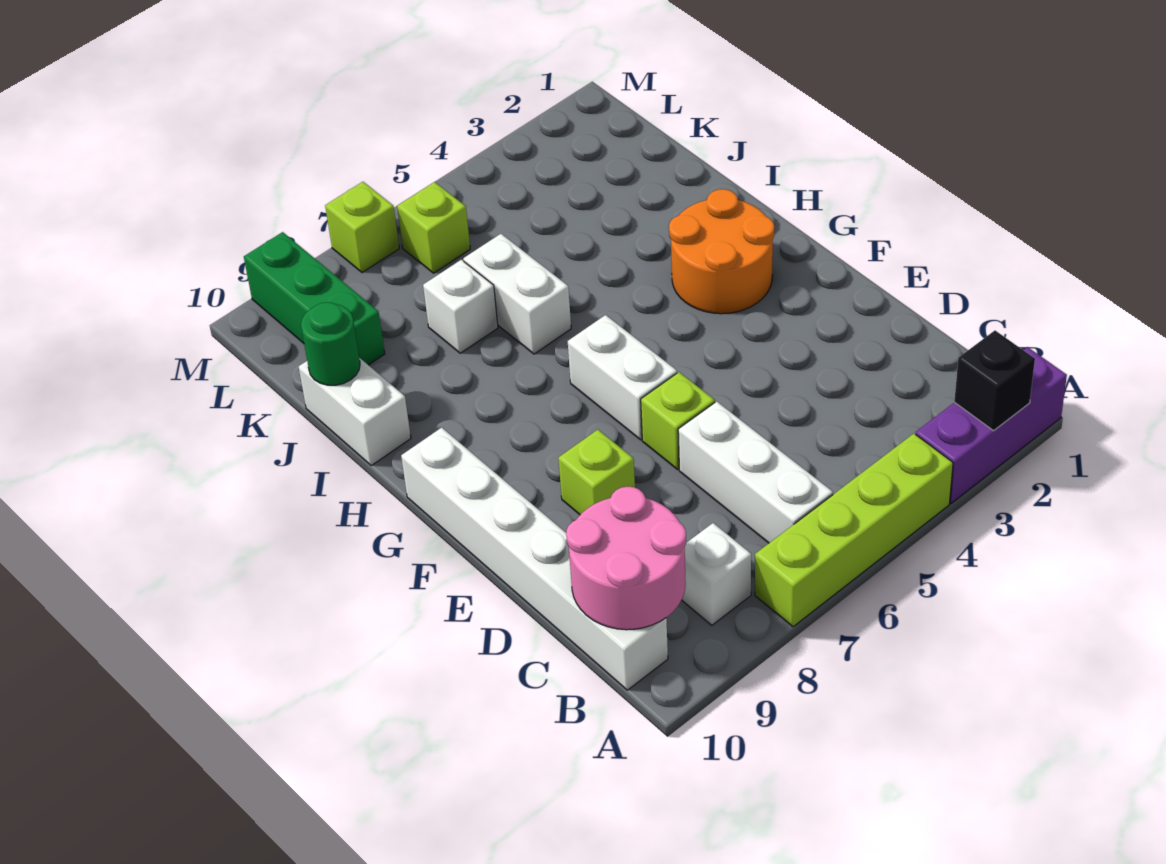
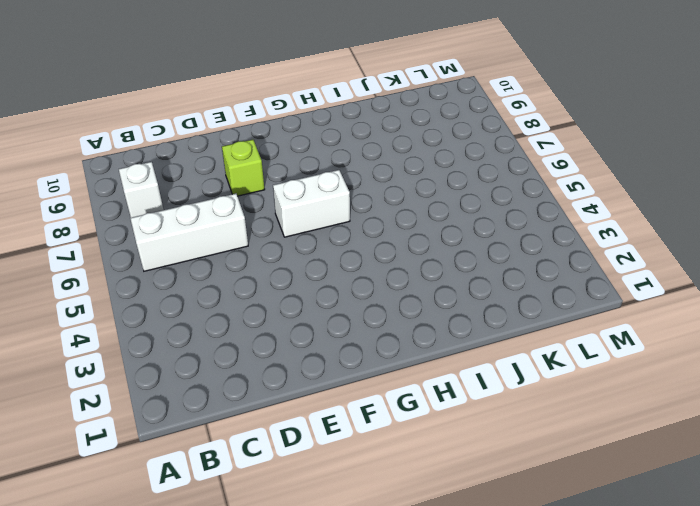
none -> purple 1x3 brick [916,347,1067,503]
none -> lime 1x4 brick [755,434,953,627]
none -> white 1x6 brick [401,428,668,690]

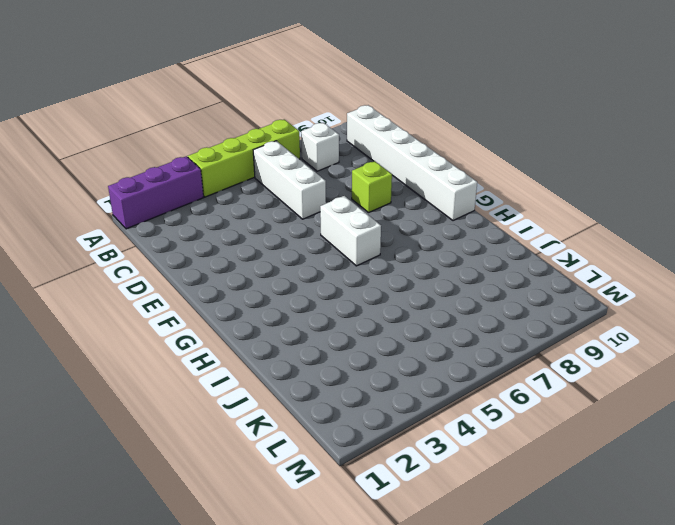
none -> lime 1x1 brick [641,372,715,469]
none -> orange 2x2 round brick [669,189,774,314]
none -> white 1x2 brick [463,234,571,354]

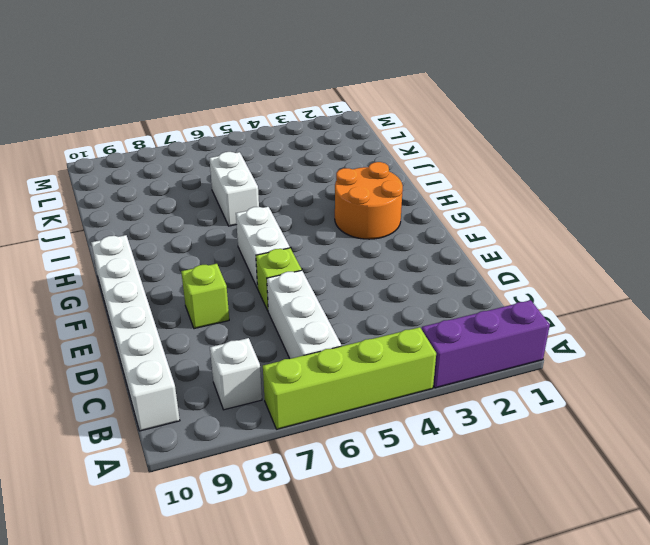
none -> white 1x2 brick [299,358,411,466]
none -> white 1x1 brick [423,260,498,353]
none -> green 1x3 brick [244,232,385,365]

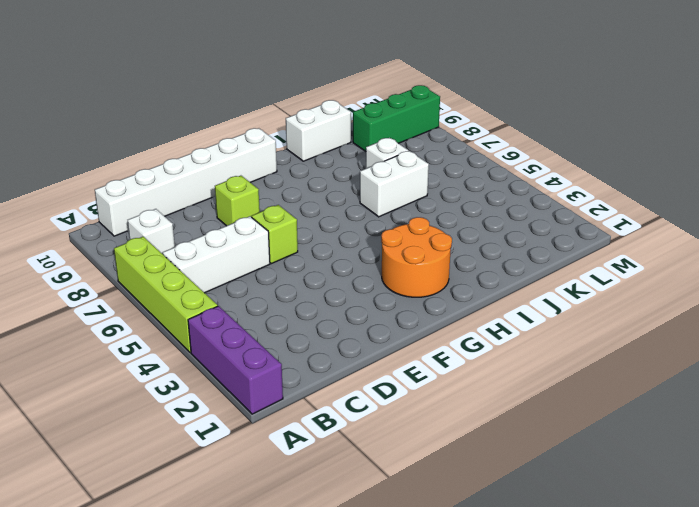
none -> white 1x2 brick [568,315,677,440]
none -> lime 1x1 brick [397,182,470,273]
none -> lime 1x1 brick [325,182,399,273]

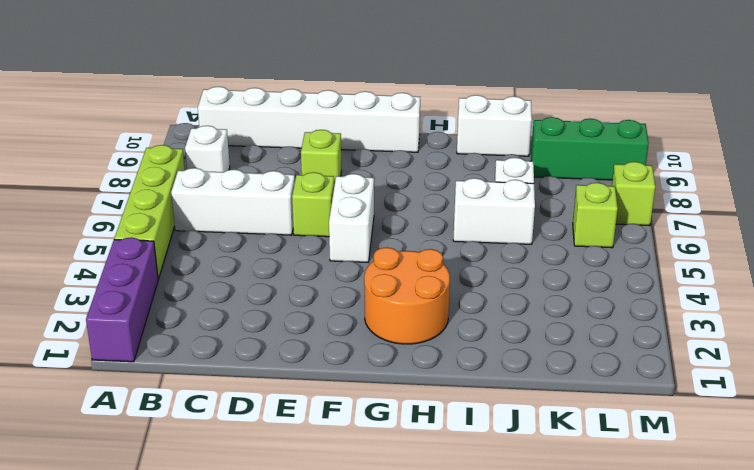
white 1x2 brick [329,174,374,262] -> white 1x2 brick turned to [568,315,677,440]
none -> black 1x1 brick [954,331,1035,431]
none -> pink 2x2 round brick [566,486,686,630]
none -> green 1x1 round brick [301,302,360,385]

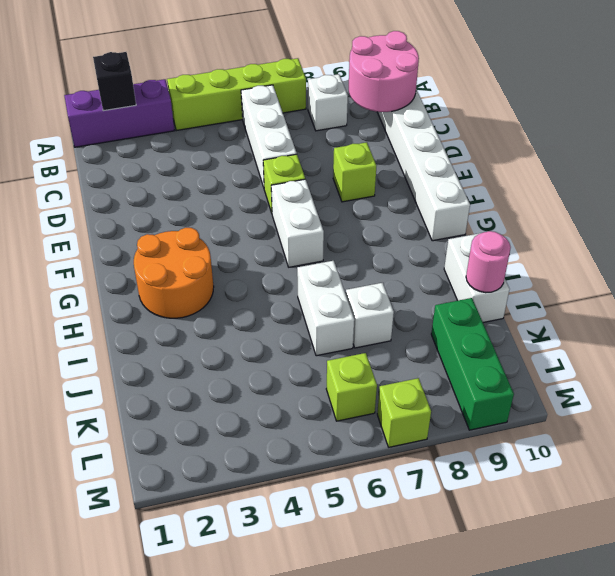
pink 1x1 round brick [466,231,511,293] -> green 1x1 round brick [301,302,360,385]

